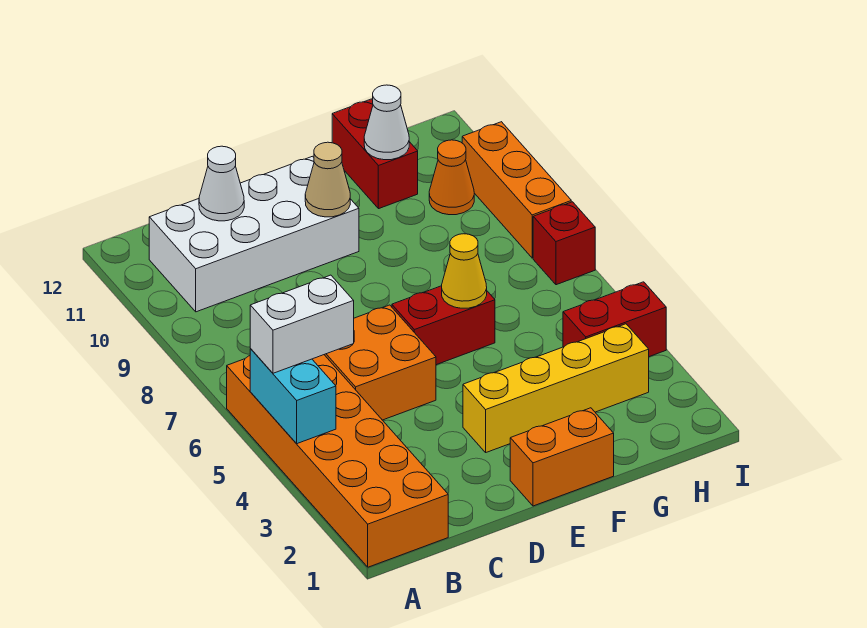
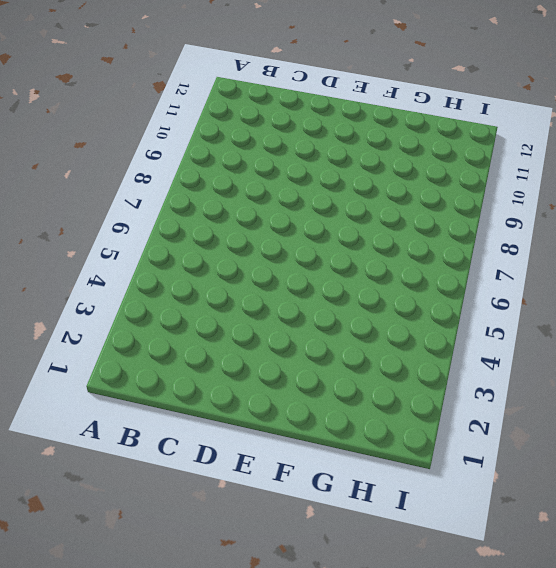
none -> orange 2x6 brick [227,355,448,567]
none -> white 2x4 brick [149,156,359,312]
none -> orange 2x2 brick [324,305,436,420]

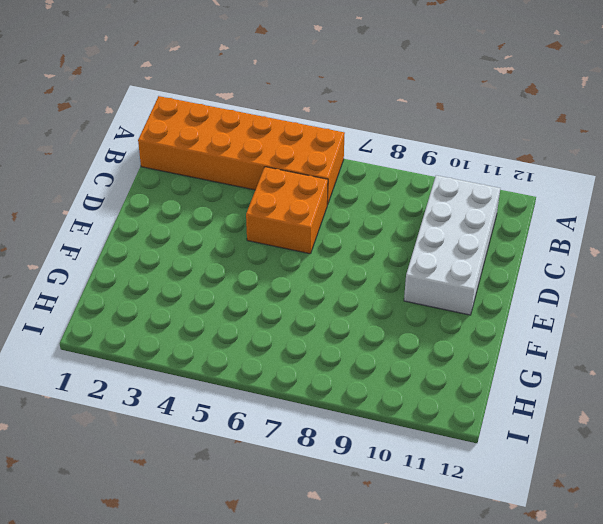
none -> orange 1x2 brick [510,408,614,506]
none -> yellow 1x4 brick [463,324,649,452]
none -> red 1x2 brick [392,286,495,365]

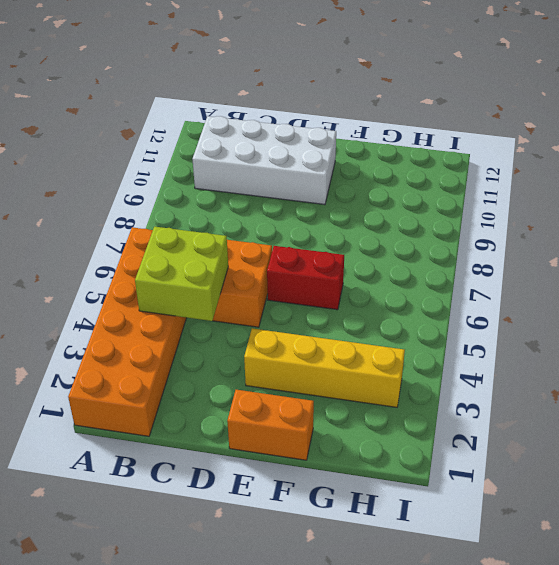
lime 2x2 brick [135,227,228,321] -> none
none -> red 1x2 brick [332,99,418,209]
none -> red 1x2 brick [563,282,666,357]
none -> orange 1x1 cone [429,140,474,215]

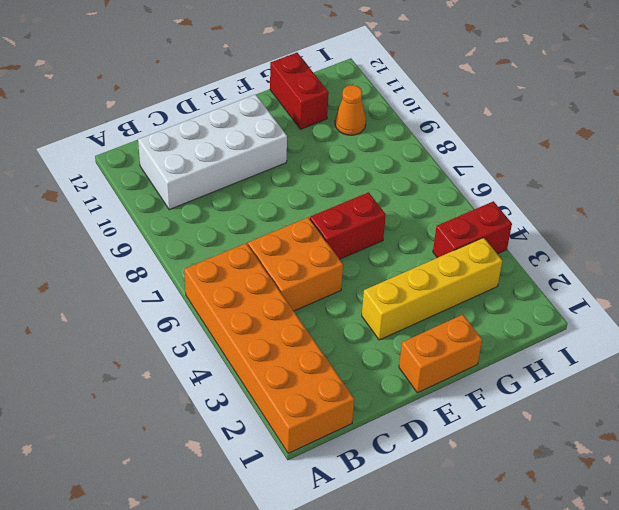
none -> red 1x1 brick [533,202,595,285]
none -> orange 1x3 brick [462,122,571,258]
none -> cyan 1x2 brick [250,349,336,444]

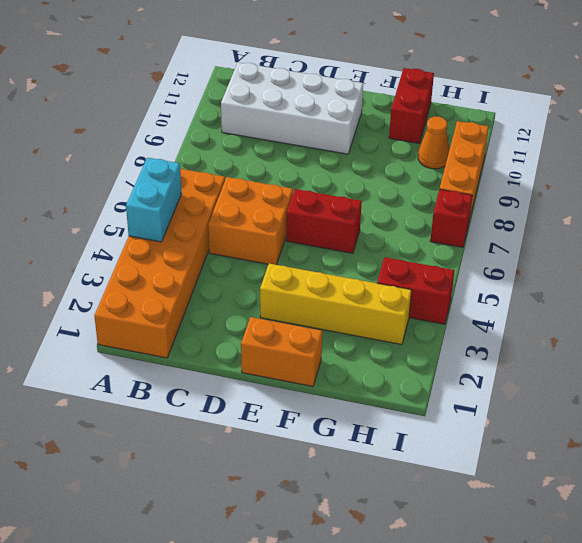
none -> white 1x1 cone [199,146,244,221]
none -> tan 1x1 cone [305,142,350,217]
none -> yellow 1x1 cone [442,234,487,308]

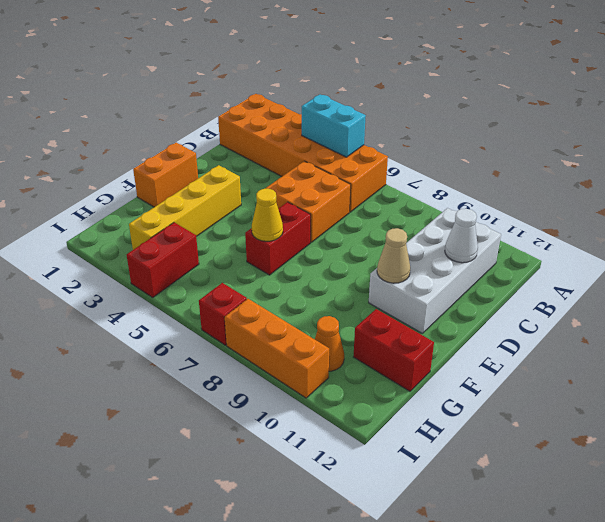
none -> white 1x1 cone [364,85,409,160]
none -> white 1x2 brick [250,275,354,373]

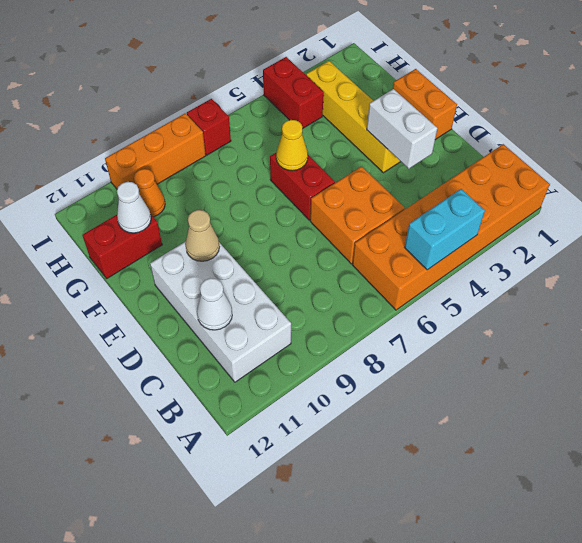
white 1x2 brick [367,89,437,169] -> white 1x2 brick moved to [250,275,354,373]

